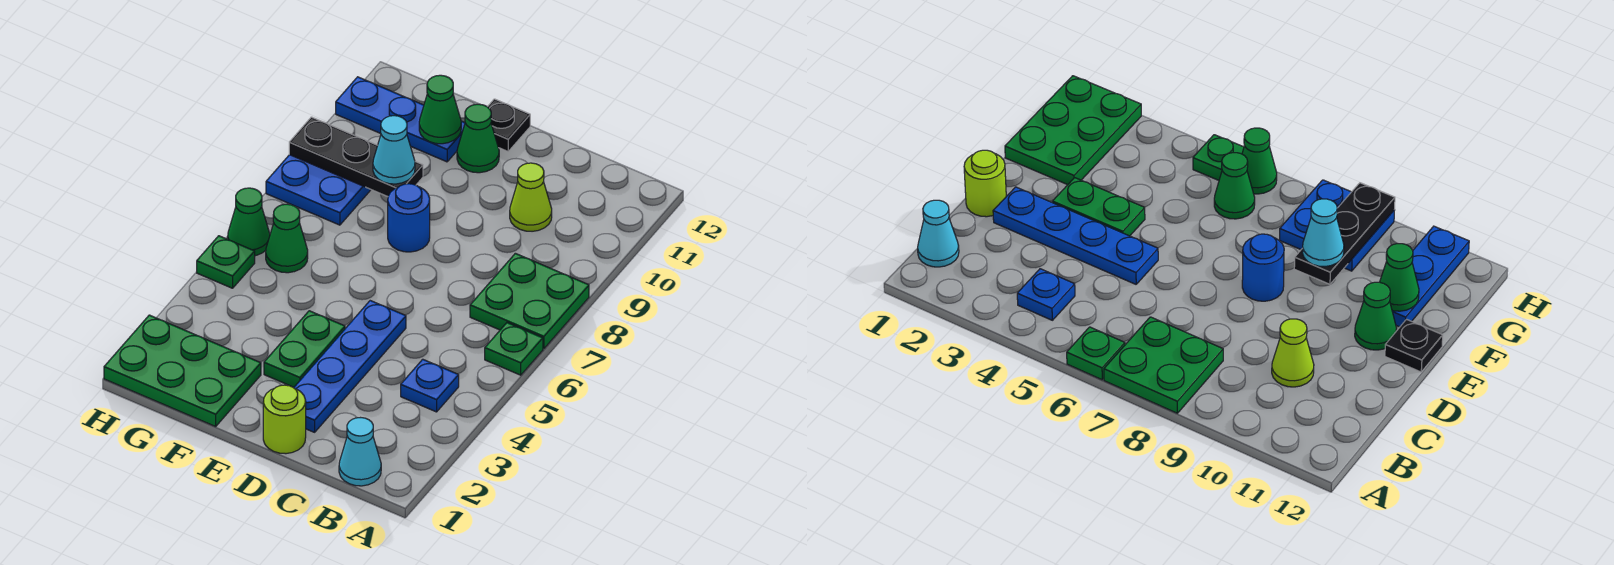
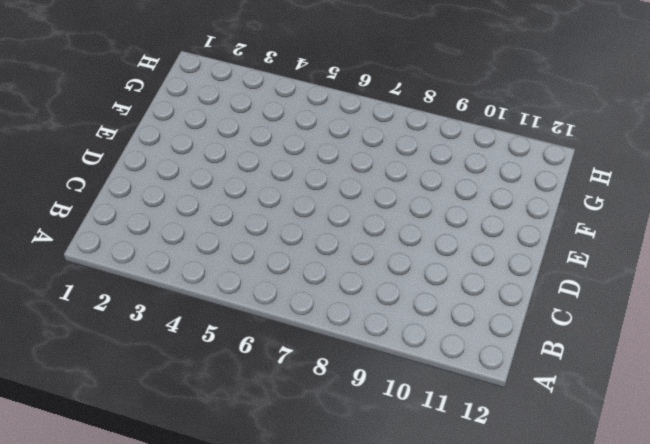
none -> green 1x1 plate [485,323,543,375]
none -> green 2x2 plate [470,253,589,349]
none -> cyan 1x1 cone [339,418,381,486]

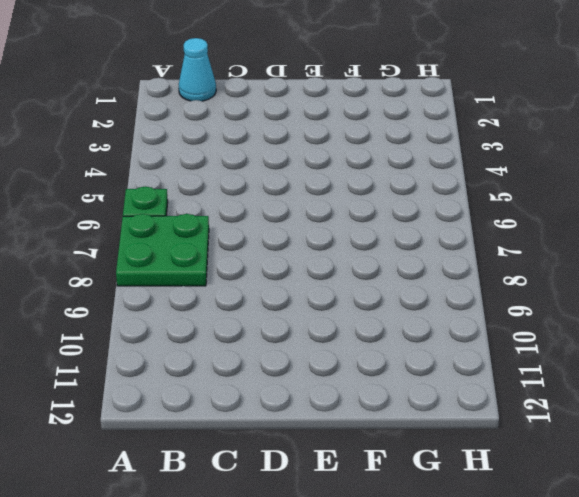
none -> blue 1x1 plate [401,359,459,412]
none -> lime 1x1 cone [510,163,552,231]
none -> lime 1x1 round brick [263,385,306,454]

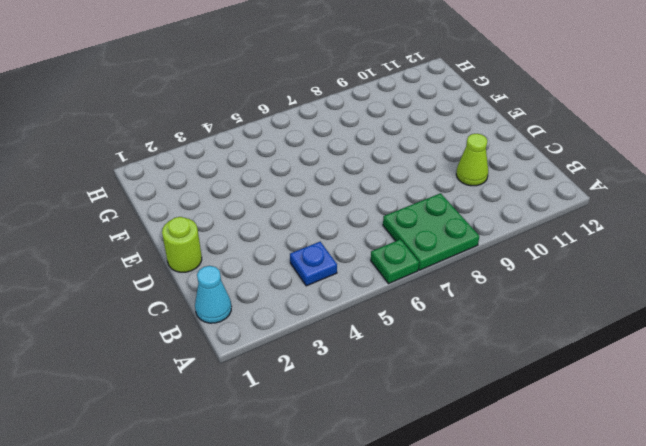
none -> blue 1x4 plate [294,301,406,432]
none -> green 1x2 plate [264,311,345,387]
none -> blue 1x1 round brick [388,184,430,252]

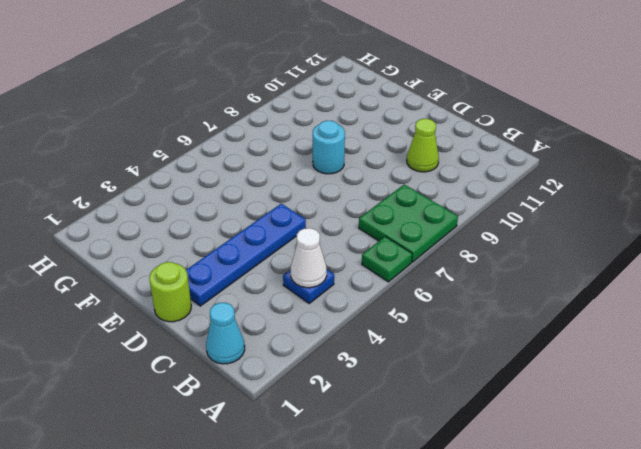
white 1x1 cone [291,228,327,288] -> none
cyan 1x1 round brick [313,121,345,174] -> blue 1x1 round brick [388,184,430,252]
none -> green 1x2 plate [264,311,345,387]
none -> green 1x1 cone [457,104,499,173]
none -> black 1x1 plate [488,99,530,151]

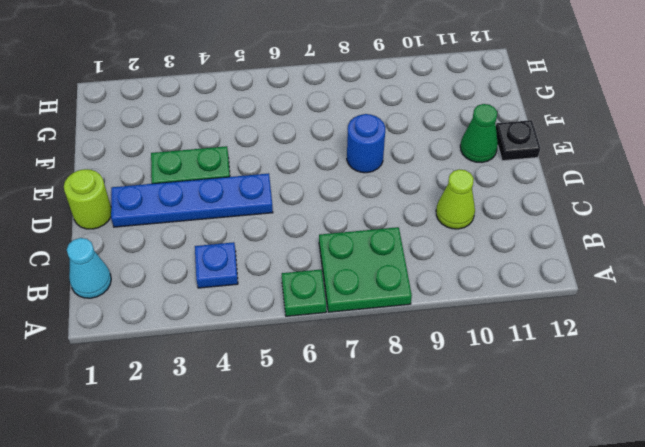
none -> green 2x3 plate [104,315,261,427]
none -> blue 1x3 plate [336,77,465,162]
none -> green 1x1 cone [266,204,308,273]

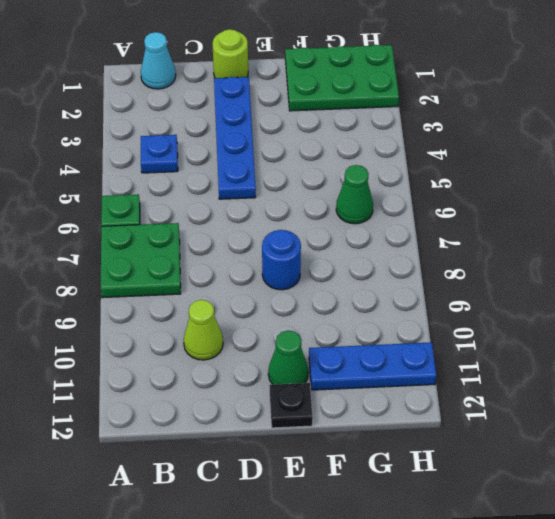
none -> green 1x2 plate [264,311,345,387]
none -> blue 2x2 plate [266,155,371,225]
none -> green 1x1 plate [197,236,255,288]

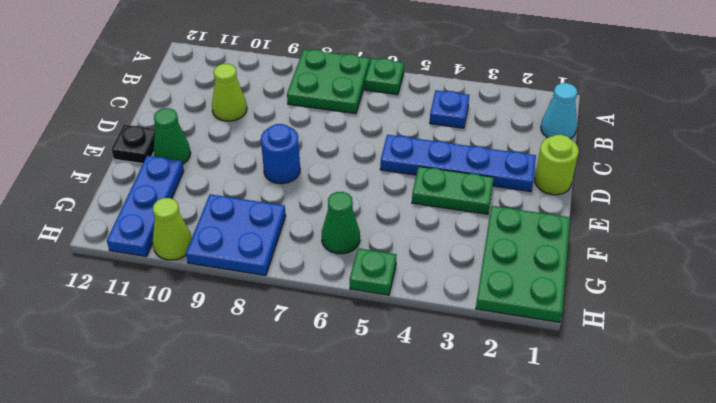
lime 1x1 cone [153,198,192,260] -> none
none -> green 1x1 cone [228,188,270,256]
none -> black 1x3 plate [289,117,423,197]
none -> green 1x1 cone [419,75,461,144]

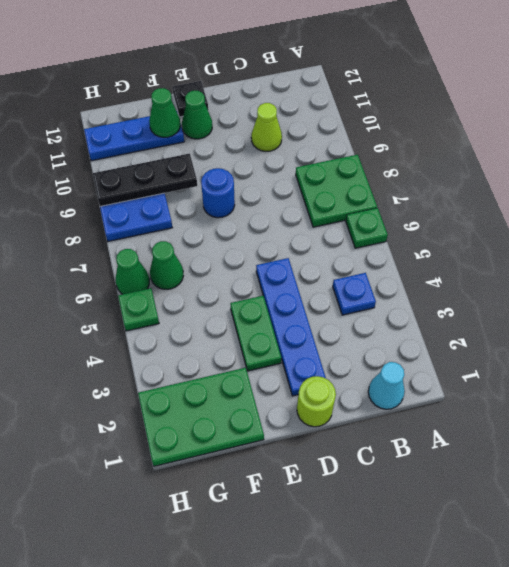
none -> cyan 1x1 cone [373,116,415,184]

